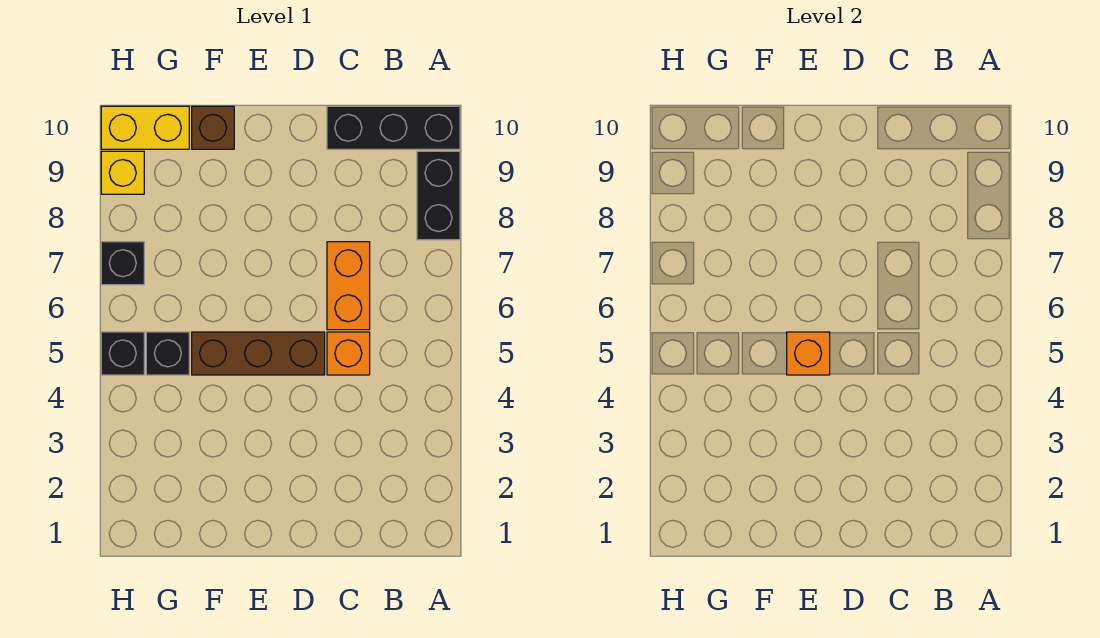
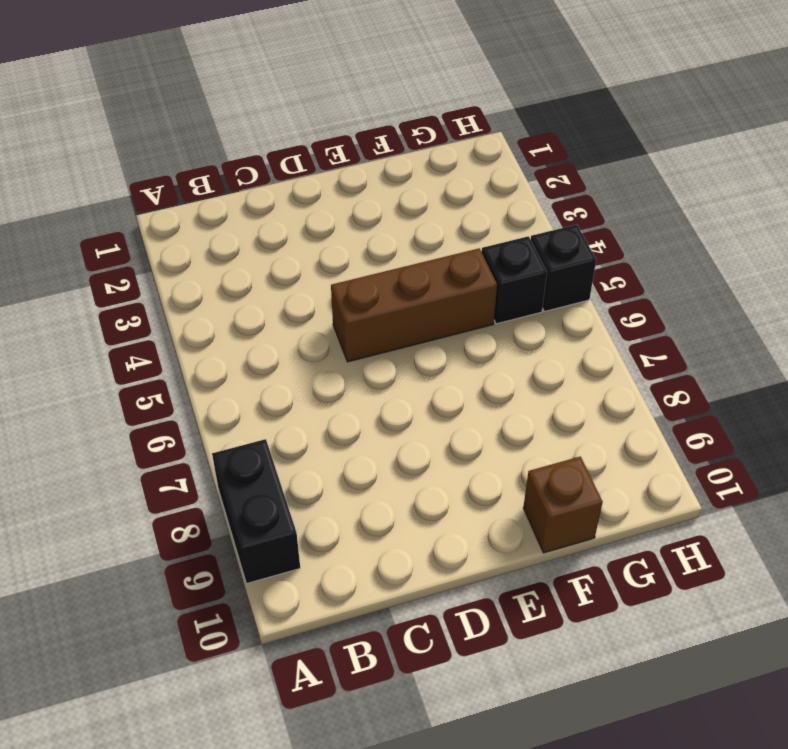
none -> black 1x3 brick [327,106,460,149]
none -> orange 1x1 brick [327,332,370,375]
none -> orange 1x2 brick [327,242,370,330]

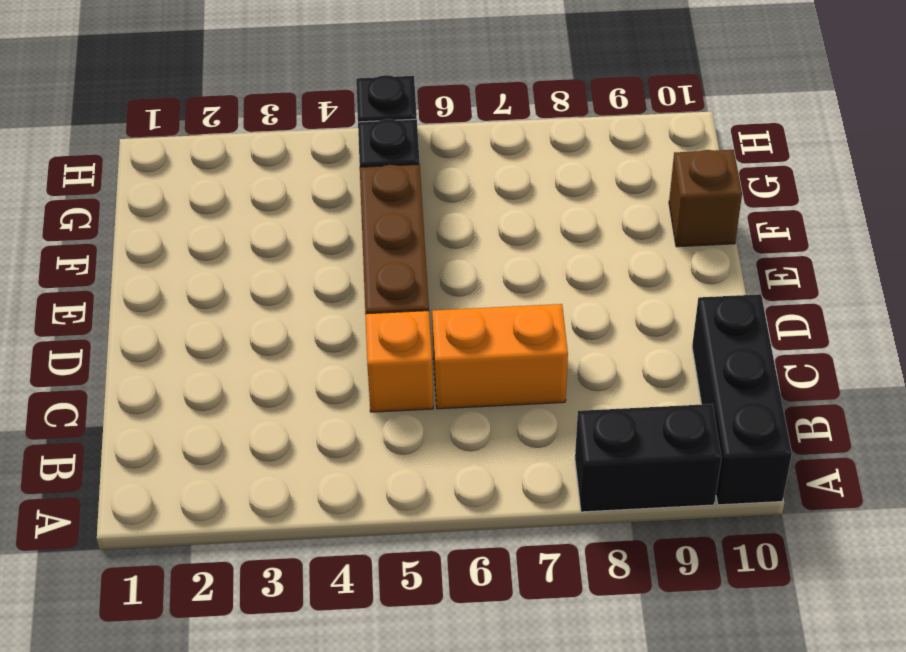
none -> yellow 1x2 brick [101,106,189,149]
none -> black 1x1 brick [101,242,144,285]
none -> yellow 1x1 brick [101,151,144,194]

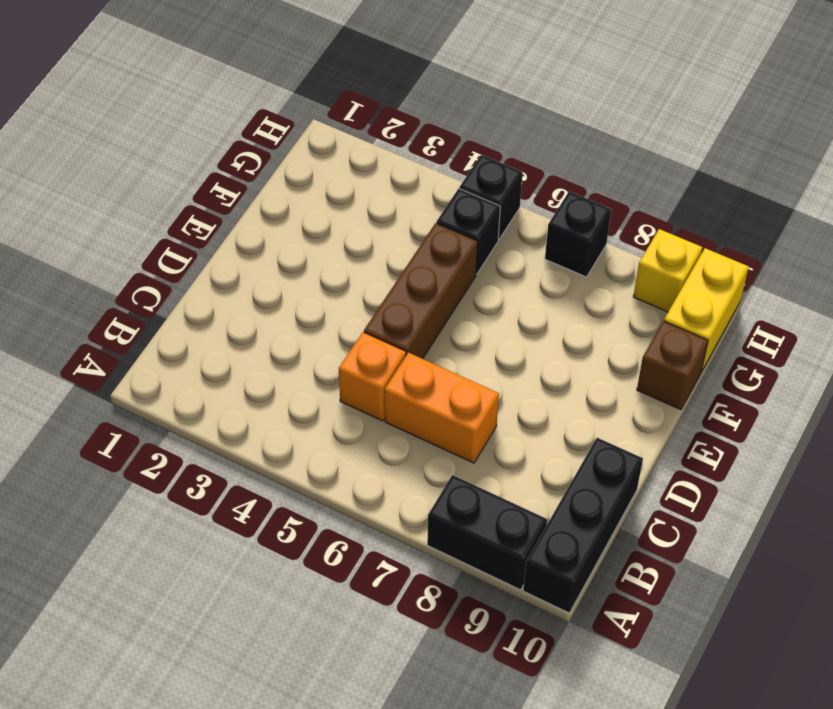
none -> orange 1x1 brick [787,332,830,375]

